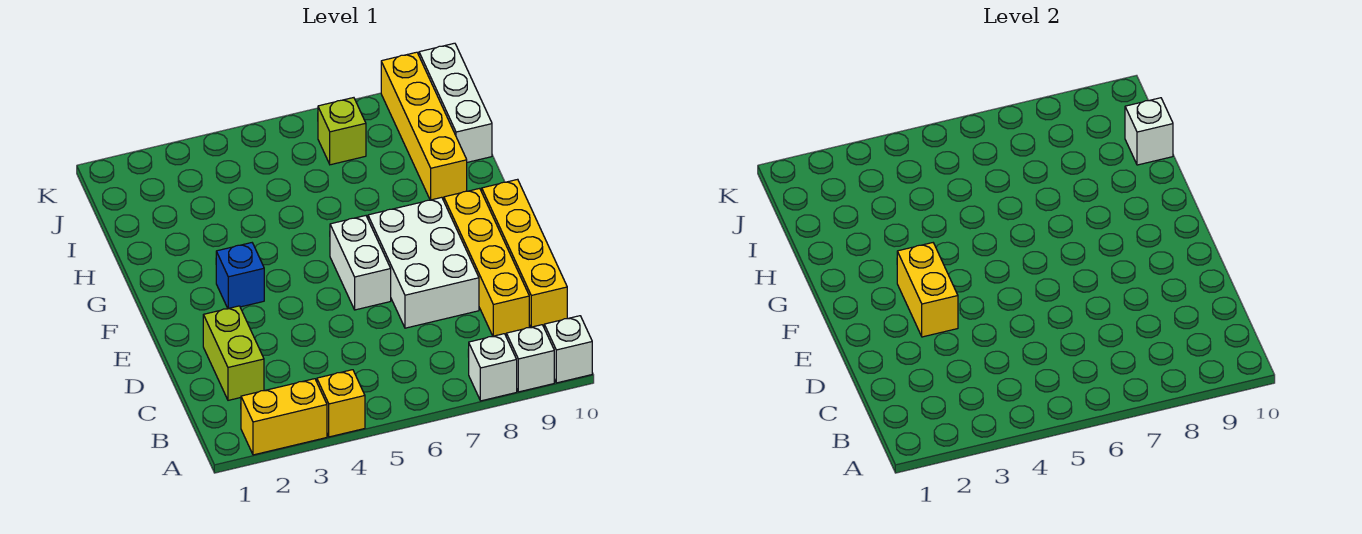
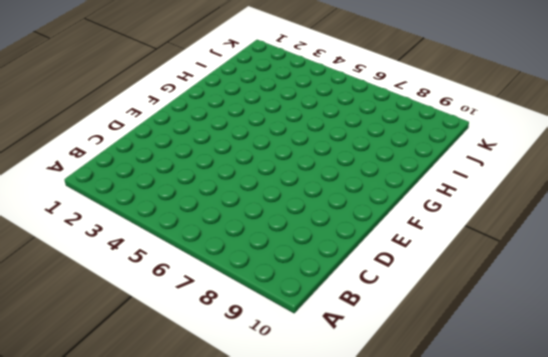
none -> yellow 1x2 brick [241,379,327,455]
none -> yellow 1x1 brick [317,370,365,437]
none -> white 1x1 brick [469,334,517,401]

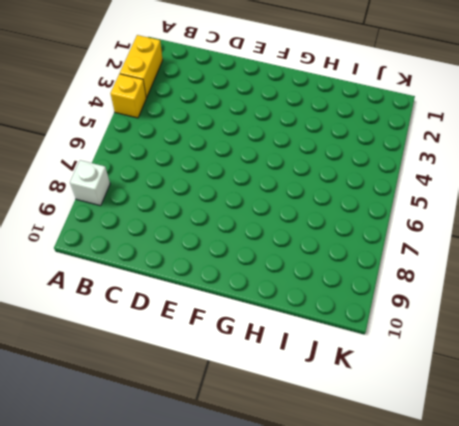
none -> white 1x1 brick [506,325,554,392]
none -> white 1x1 brick [544,316,592,383]
none -> lime 1x2 brick [203,306,264,400]

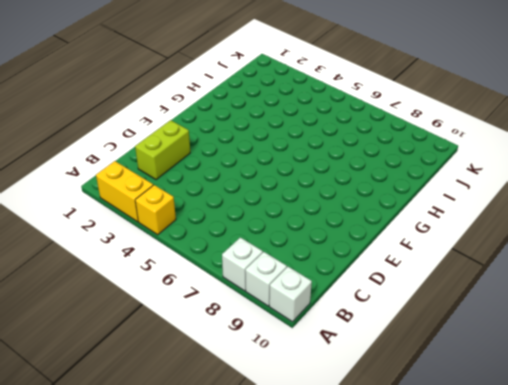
none -> yellow 1x4 brick [444,188,529,336]
none -> yellow 1x4 brick [482,179,567,327]
none -> white 2x3 brick [368,197,479,328]

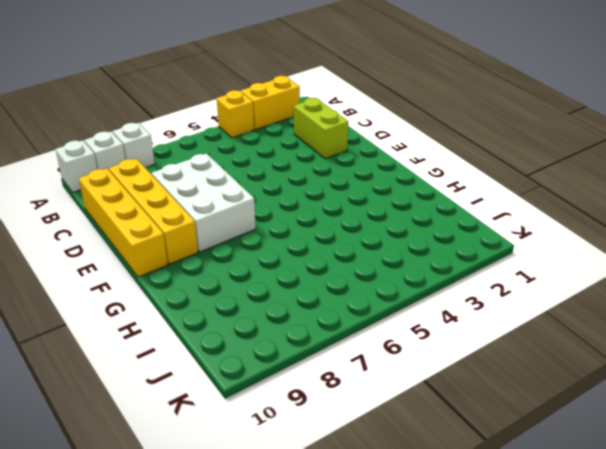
none -> white 1x2 brick [330,216,391,310]
none -> blue 1x1 brick [216,243,264,308]
none -> yellow 1x4 brick [381,52,467,200]

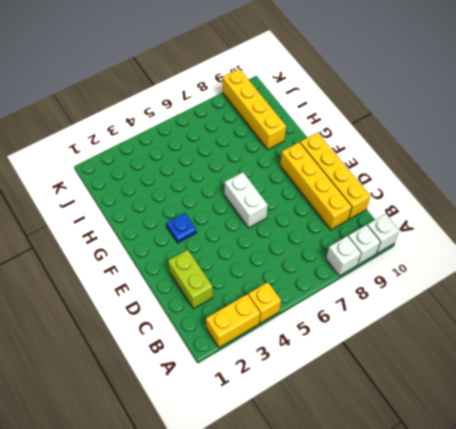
blue 1x1 plate [166,213,197,243] -> blue 1x1 brick [216,243,264,308]
none -> white 2x3 brick [368,197,479,328]
none -> white 1x3 brick [419,43,492,162]
none -> lime 1x1 brick [318,98,366,165]

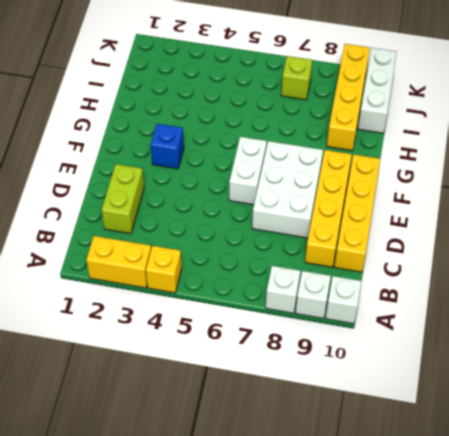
none -> yellow 1x2 brick [897,243,958,337]
none -> white 1x1 brick [1125,98,1173,165]

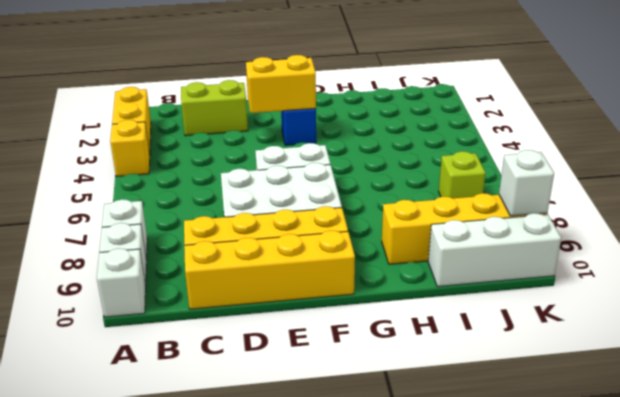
white 1x1 brick [499,150,554,216] -> white 1x1 brick moved to [1125,98,1173,165]

